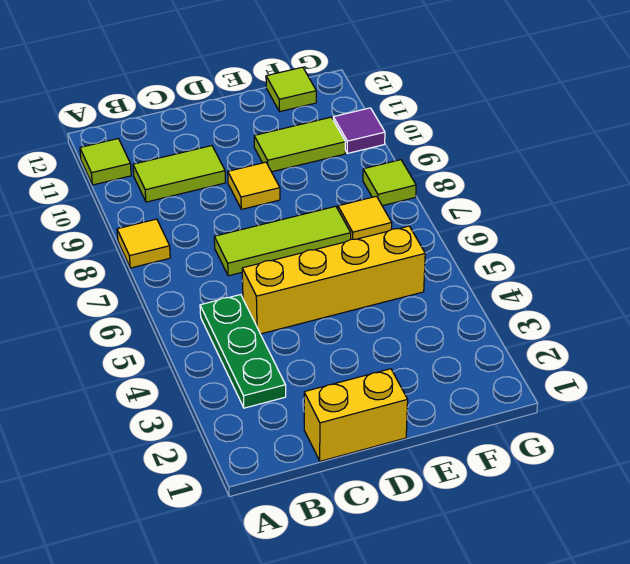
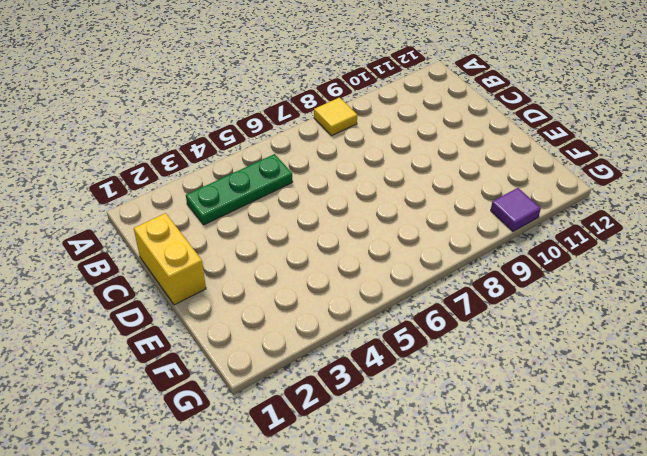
none -> lime 1x1 tile [80,139,131,185]
none -> lime 1x2 tile [133,146,226,202]
none -> yellow 1x4 brick [242,226,425,334]

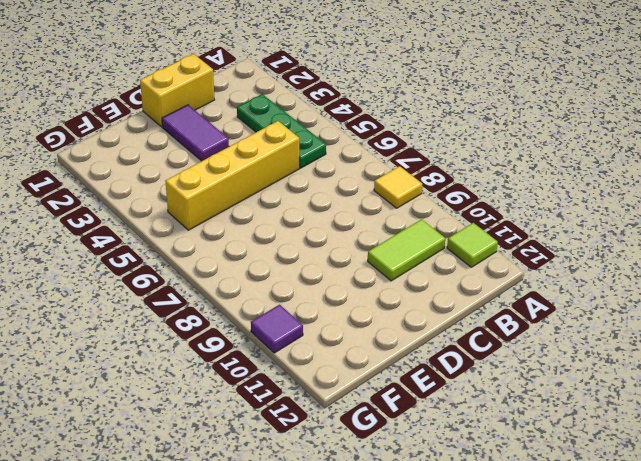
purple 1x2 tile [162,105,229,161] -> none
none -> lime 1x3 tile [214,206,351,276]
none -> yellow 1x1 tile [228,162,280,209]
none -> lime 1x2 tile [254,117,346,172]

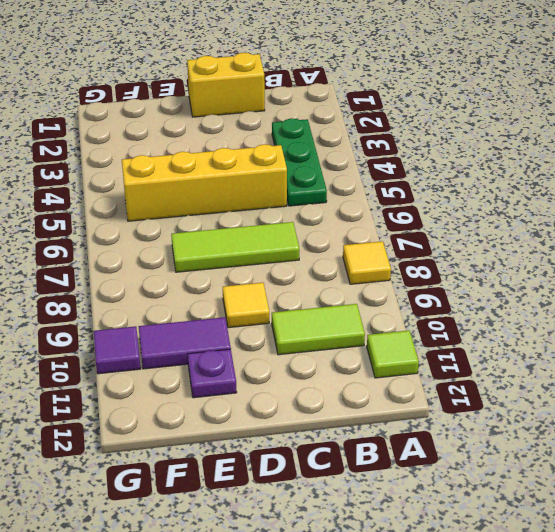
purple 1x2 tile [139,317,231,369] -> lime 1x2 tile [254,117,346,172]
purple 1x1 plate [188,349,237,398] -> none
none -> yellow 1x1 tile [338,196,392,239]
none -> lime 1x1 tile [266,67,316,112]
none -> lime 1x1 tile [363,160,416,206]

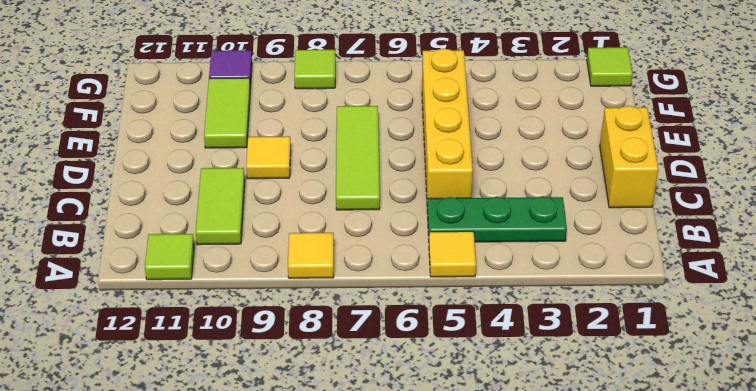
yellow 1x1 tile [429,231,476,277] -> yellow 1x1 tile moved to [338,196,392,239]
lime 1x1 tile [587,47,633,86] -> lime 1x1 tile moved to [266,67,316,112]

